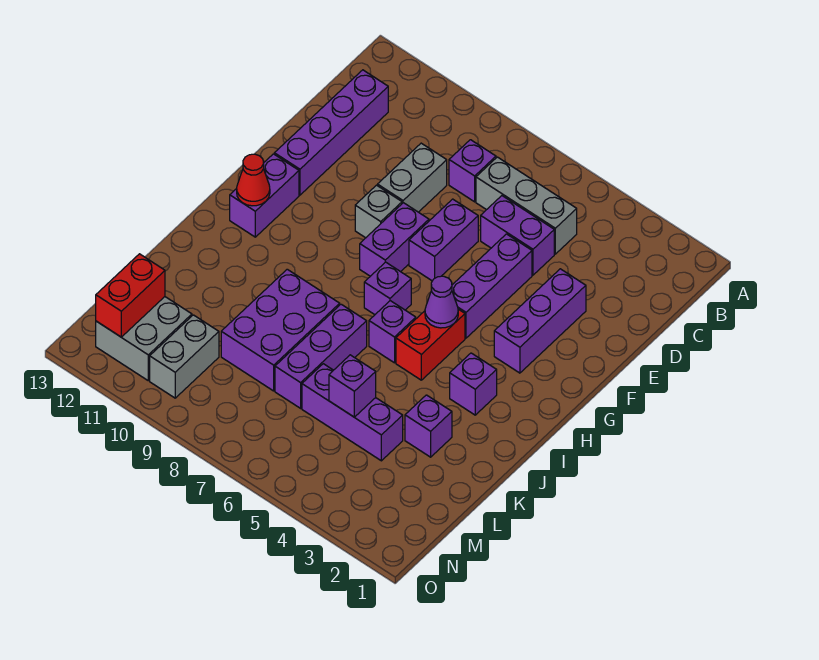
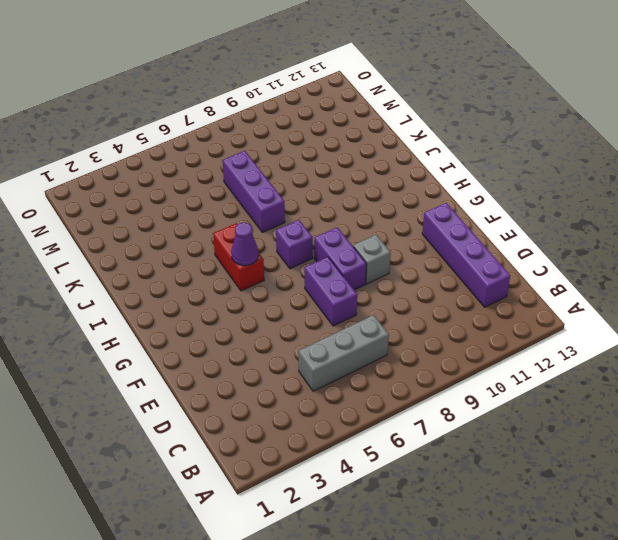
none -> purple 1x1 brick [449,140,496,202]
none -> purple 1x2 brick [481,196,554,275]
none -> grey 1x2 brick [378,143,447,212]

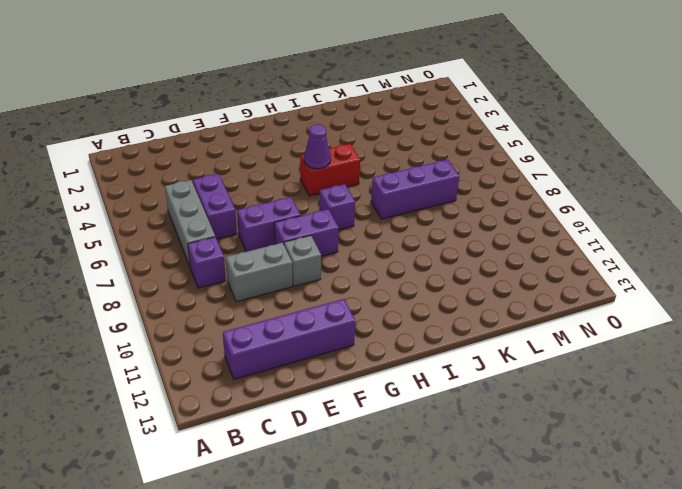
none -> purple 1x3 brick [494,269,586,373]
none -> purple 1x3 brick [452,234,532,338]
none -> purple 1x2 brick [230,154,299,237]

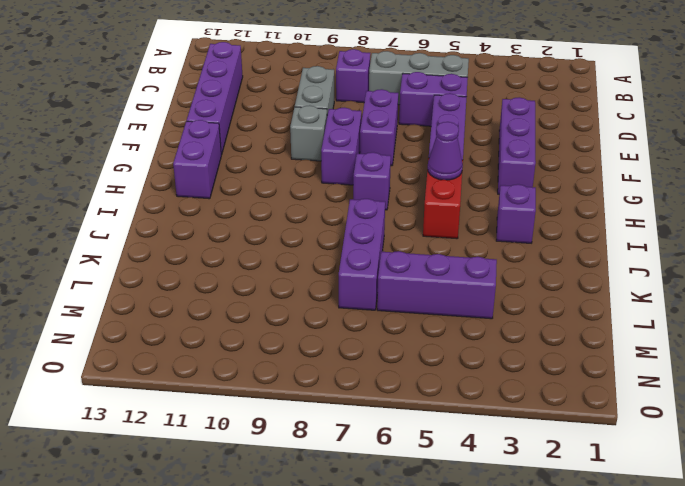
none -> purple 1x1 brick [369,301,416,363]
none -> purple 2x3 brick [221,269,340,391]
none -> purple 1x1 brick [405,395,452,457]

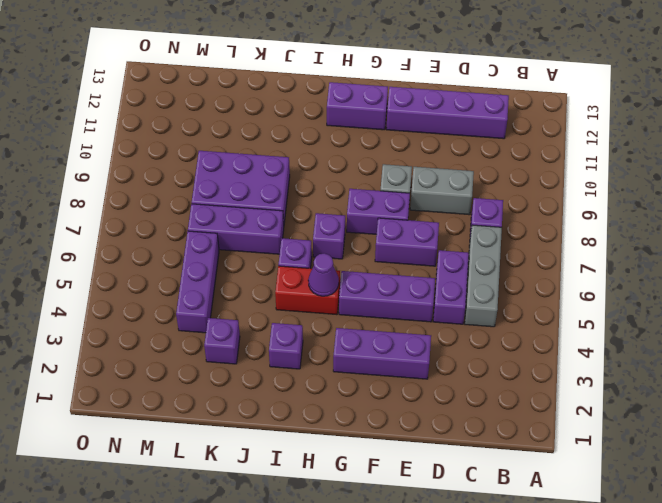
none -> grey 1x2 brick [150,315,219,398]
none -> grey 2x2 brick [96,297,192,381]
none -> red 1x1 cone [237,154,270,206]

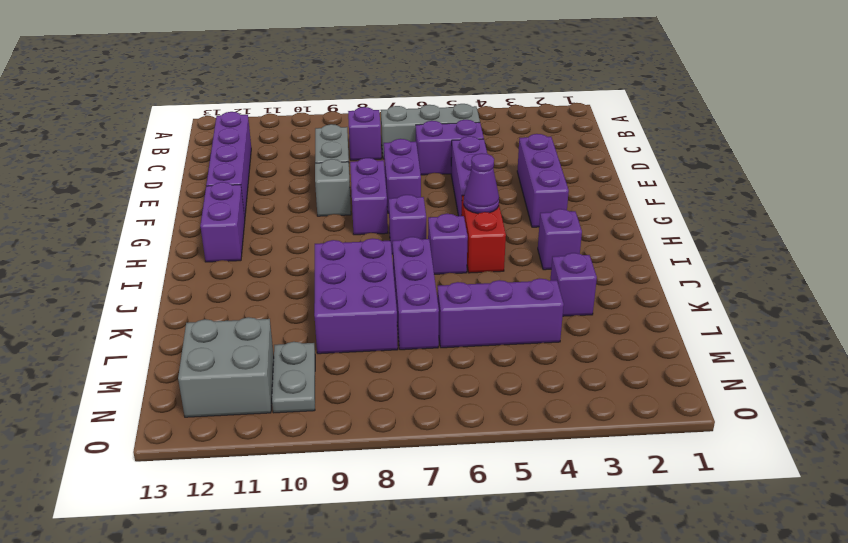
grey 1x2 plate [272,342,315,413] -> grey 1x2 brick [150,315,219,398]
none -> red 1x1 cone [237,154,270,206]
none -> purple 1x1 brick [329,355,376,417]
none -> red 1x2 brick [96,254,165,337]

